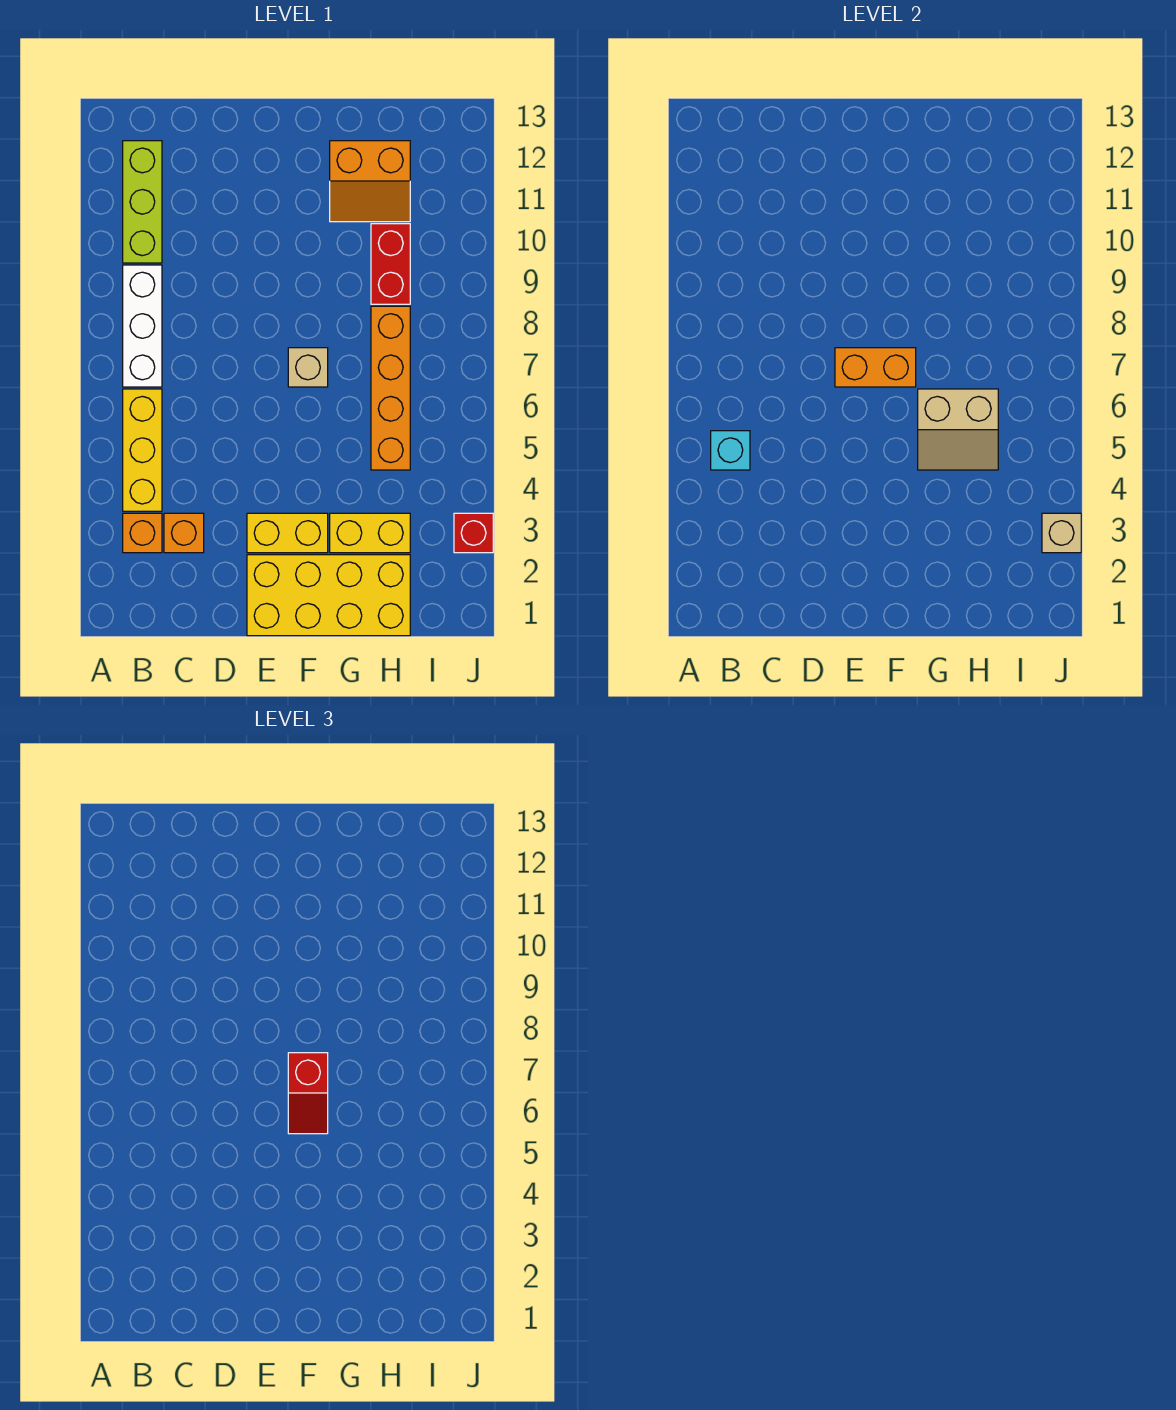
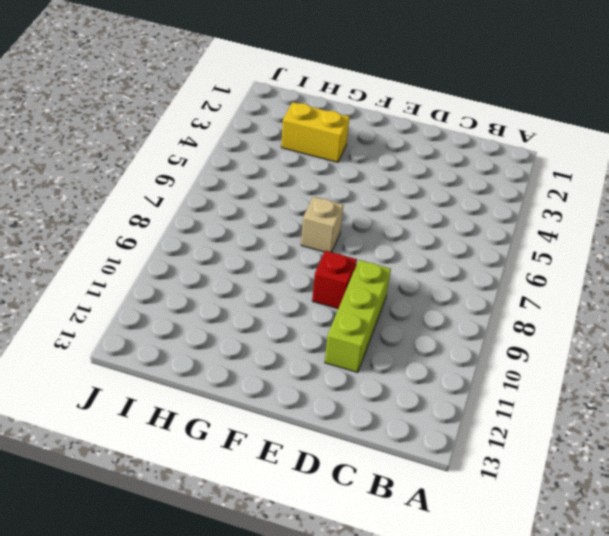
lime 1x3 brick [325,260,391,373] -> lime 1x3 brick moved to [123,141,162,263]
red 1x1 brick [312,251,357,309] -> red 1x1 brick moved to [454,513,493,553]
none -> orange 1x1 brick [123,513,162,553]
none -> yellow 1x3 brick [123,389,162,511]
none -> white 1x3 brick [123,265,162,387]

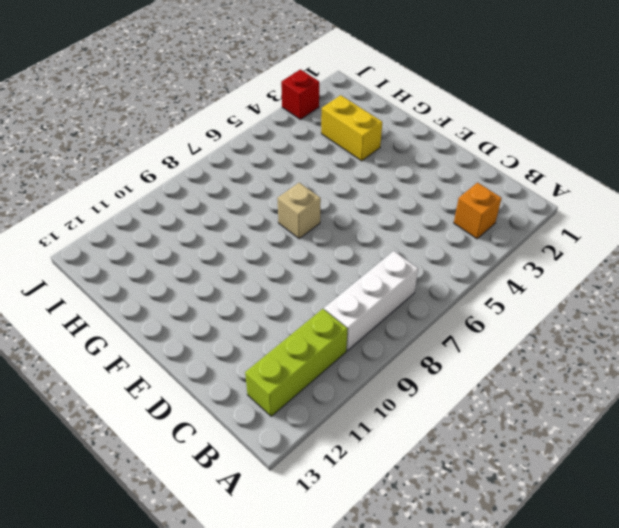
none -> yellow 1x3 brick [123,389,162,511]
none -> orange 1x1 brick [164,513,204,553]
none -> yellow 2x4 brick [247,555,410,636]

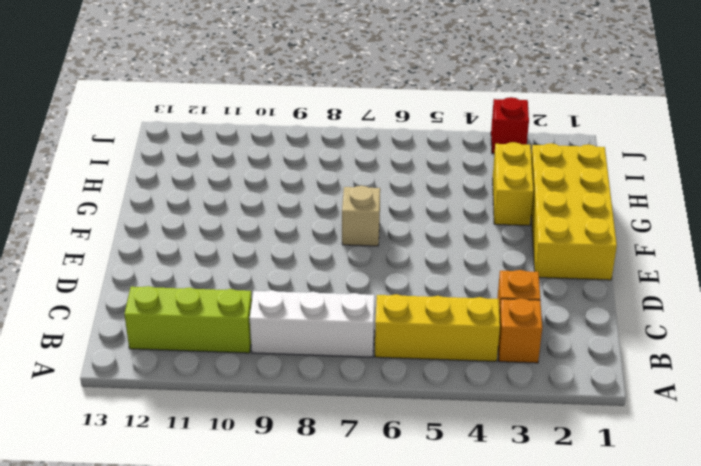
none -> yellow 1x2 brick [247,513,328,553]
none -> orange 2x2 slope [330,141,410,222]
none -> orange 1x4 brick [371,306,410,470]

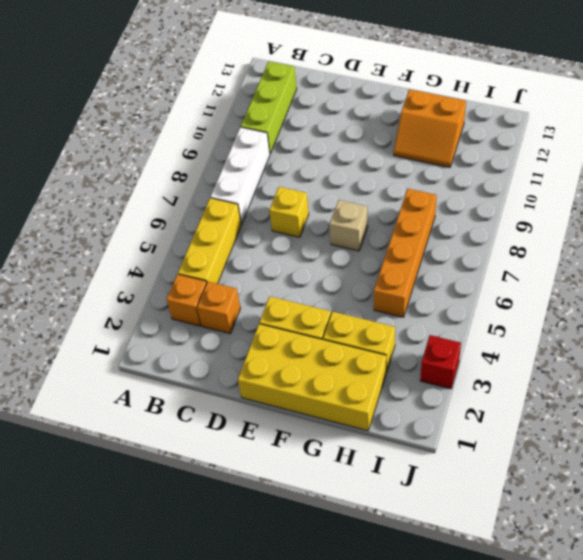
yellow 1x1 brick [269,187,309,237] -> none
none -> red 1x2 brick [371,224,410,304]
none -> cyan 1x1 brick [711,431,750,470]
none -> orange 1x2 brick [835,348,916,387]

